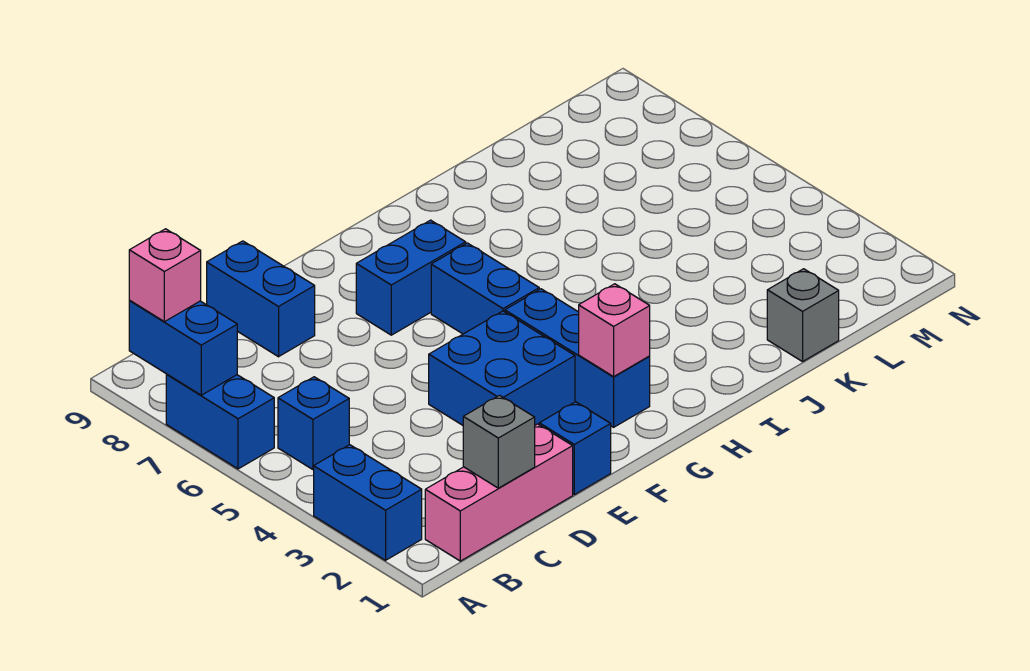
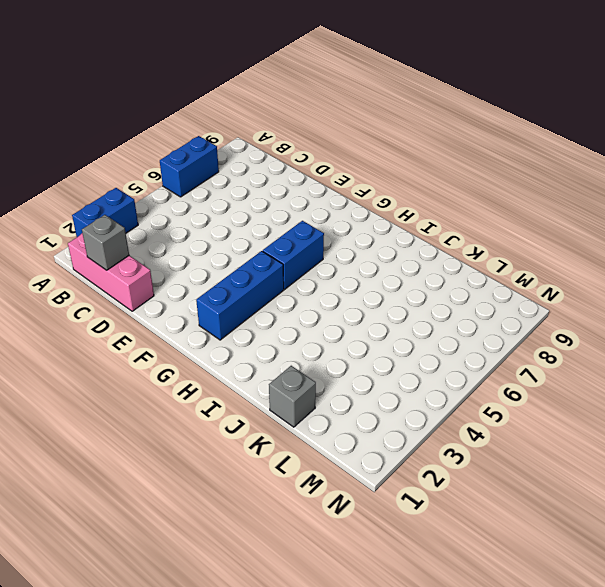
none -> blue 1x1 brick [278,377,349,470]
none -> blue 1x2 brick [207,241,315,357]
none -> blue 1x1 brick [539,402,611,495]

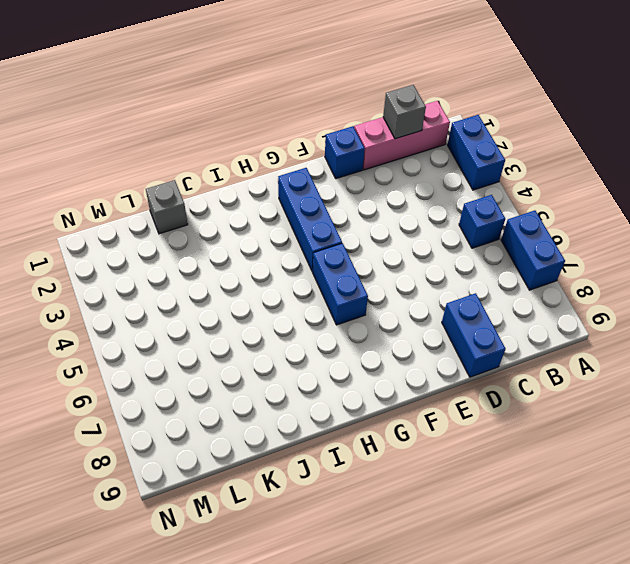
none -> blue 2x2 brick [429,311,575,425]
none -> blue 1x2 brick [356,220,466,335]
none -> blue 1x2 brick [129,301,237,395]

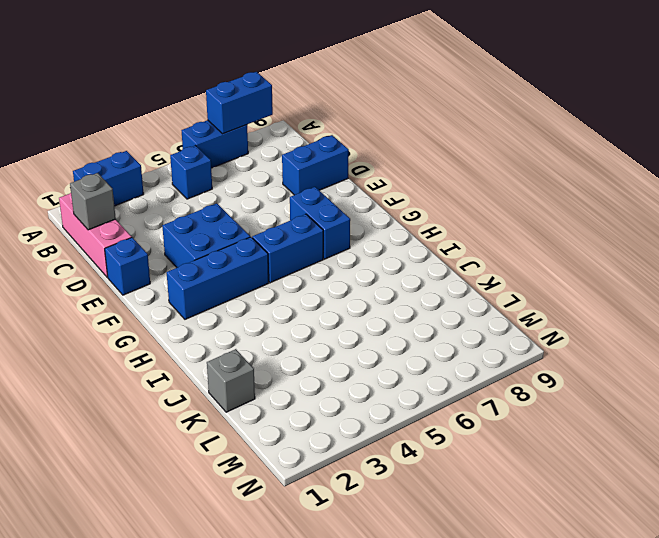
none -> pink 1x1 brick [579,284,650,377]
none -> pink 1x1 brick [129,229,201,322]

